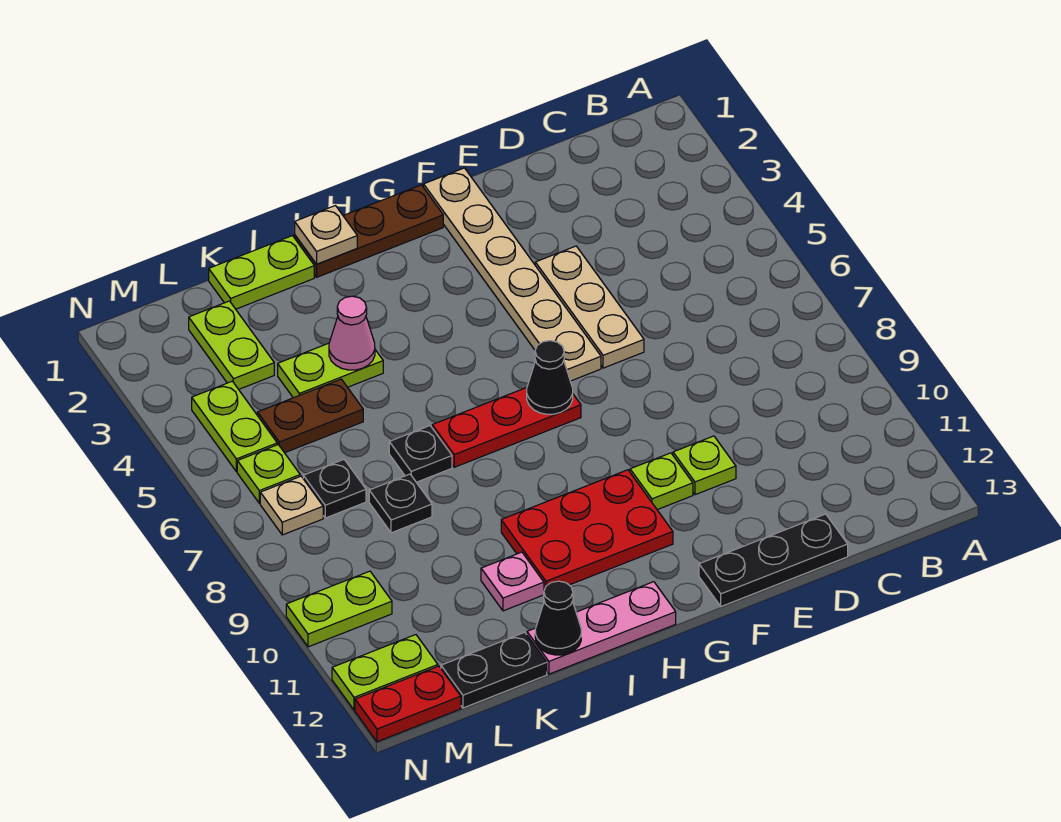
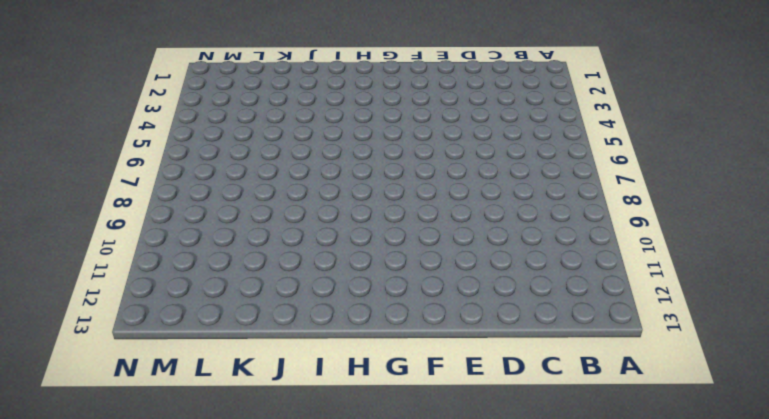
none -> black 1x3 plate [699,514,848,606]
none -> tan 1x3 plate [535,246,644,368]
none -> lime 1x1 plate [673,436,736,495]

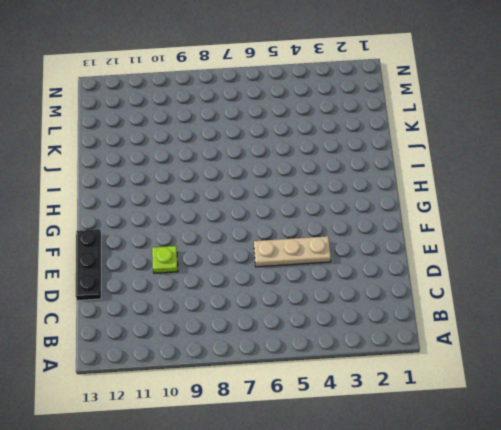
none -> tan 1x6 plate [424,168,601,381]
none -> lime 1x1 plate [630,453,693,510]
none -> brown 1x3 plate [295,185,443,277]

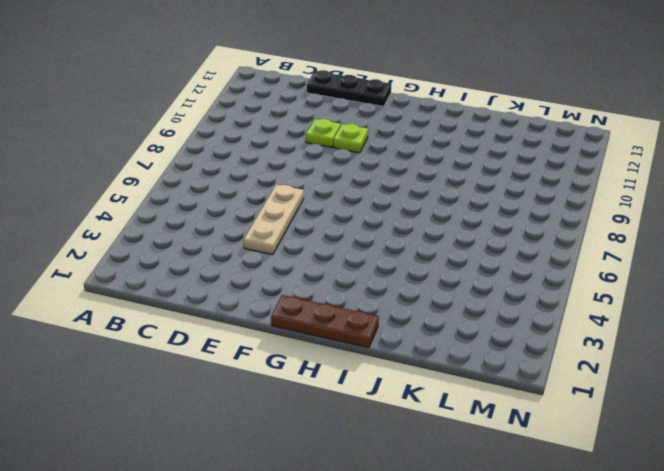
none -> tan 1x6 plate [424,168,601,381]
none -> red 1x3 plate [432,388,581,467]
none -> red 2x3 plate [501,470,673,590]

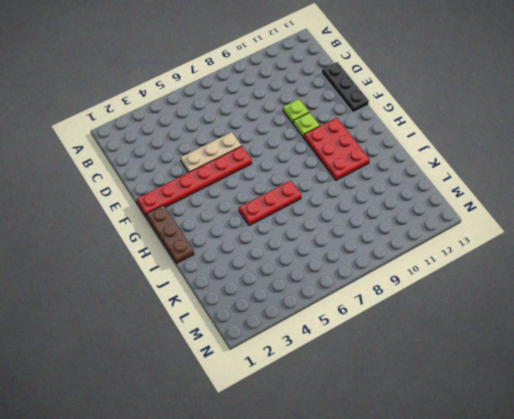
red 1x6 plate [137,146,252,217] -> tan 1x6 plate [424,168,601,381]
red 1x3 plate [239,181,301,226] -> red 1x3 plate turned to [432,388,581,467]
none -> pink 1x3 plate [527,582,676,674]
none -> lime 1x2 plate [209,236,314,309]
none -> lime 1x2 plate [278,343,383,398]

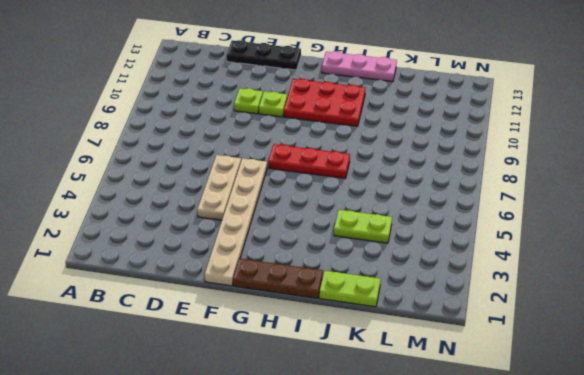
none -> black 1x1 plate [389,426,452,482]
none -> pink 1x1 plate [481,552,544,611]
none -> brown 1x2 plate [257,379,363,453]

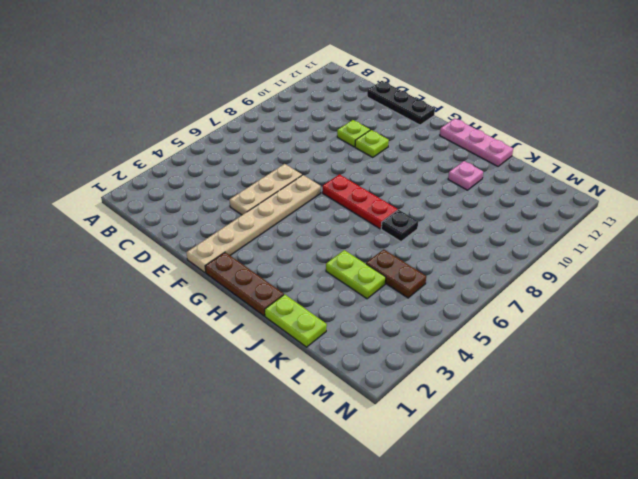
none -> red 2x3 plate [501,470,673,590]
none -> black 1x1 plate [369,474,432,533]
none -> black 1x2 plate [441,632,547,708]

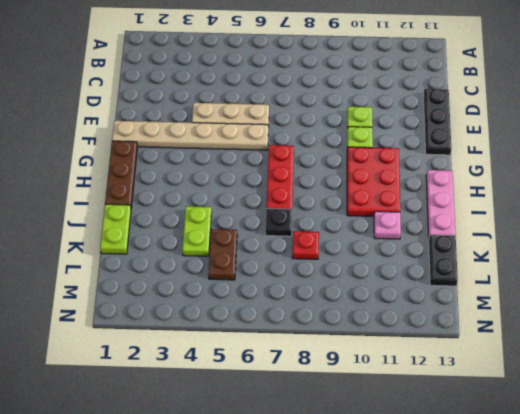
red 1x1 plate [292,231,319,259] -> black 1x1 plate [369,474,432,533]
none -> lime 1x2 plate [189,301,274,389]
none -> black 1x1 plate [303,460,366,518]
none -> lime 1x2 plate [192,381,277,472]

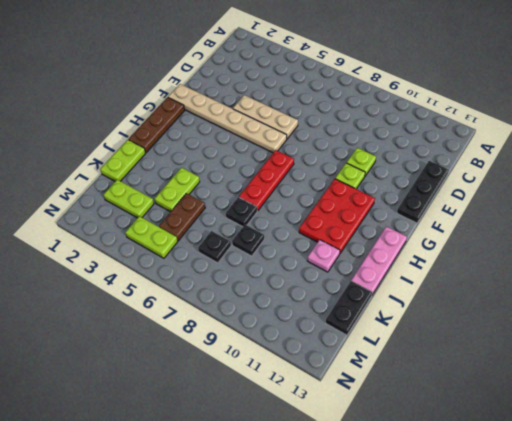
none -> lime 1x1 plate [237,445,300,503]
none -> tan 1x1 plate [260,476,323,535]
none -> lime 1x2 plate [286,571,392,647]

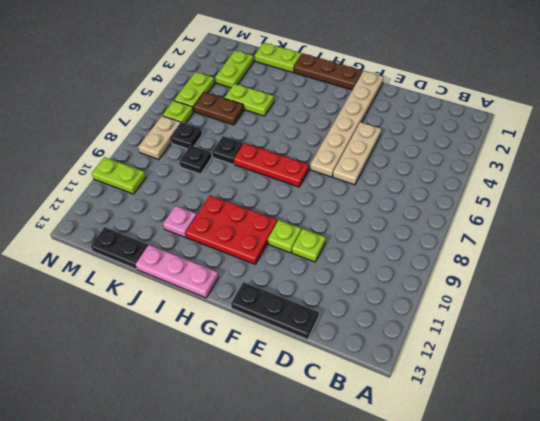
tan 1x2 plate [138,116,181,159] -> tan 1x1 plate [260,476,323,535]
none -> lime 1x2 plate [332,635,438,710]
none -> red 1x2 plate [355,666,461,742]
none -> black 1x1 cone [527,341,573,414]

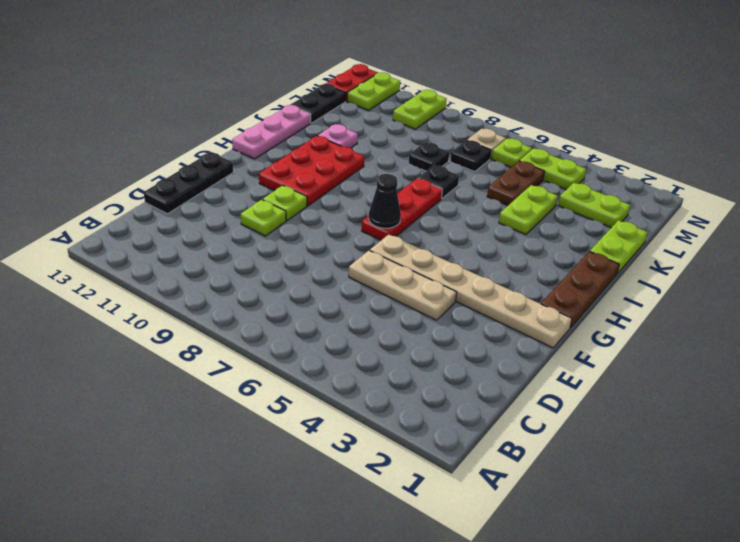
none -> tan 1x1 plate [295,206,357,264]
none -> pink 1x1 cone [329,296,375,370]
none -> black 1x1 cone [535,581,581,655]

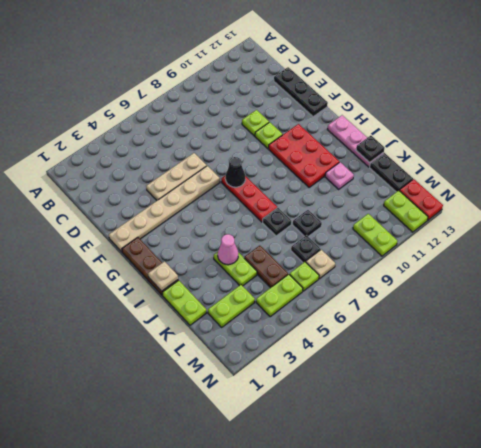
black 1x1 plate [356,136,384,162] -> black 1x1 cone [535,581,581,655]

